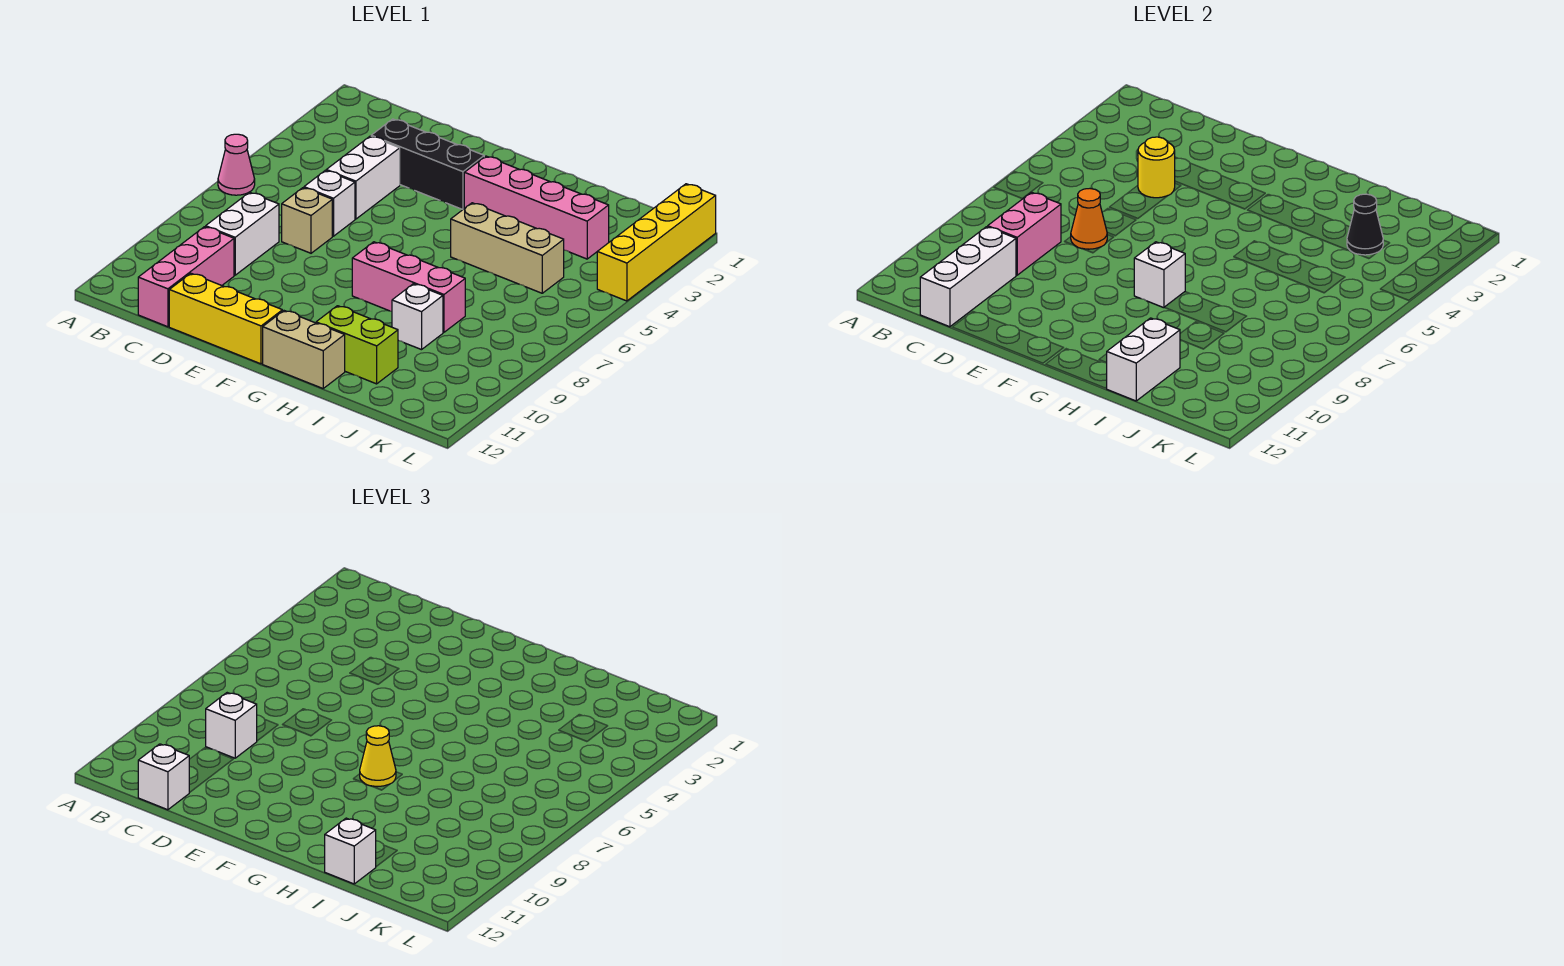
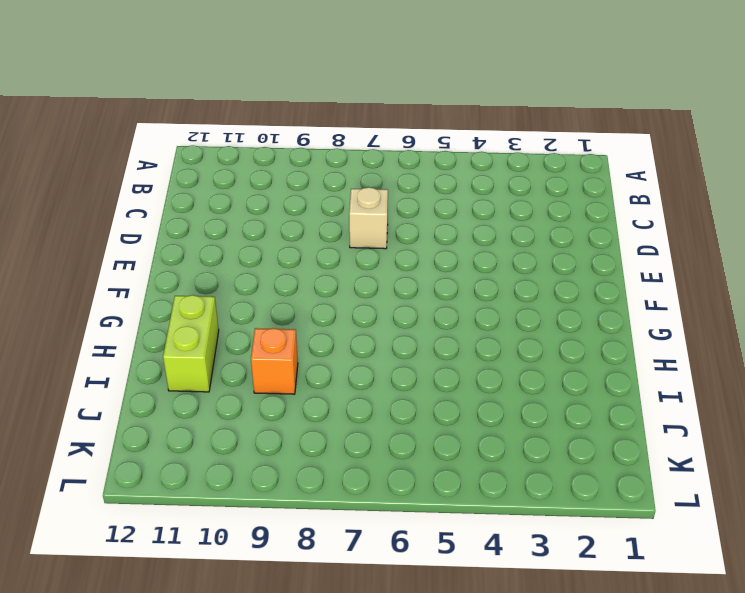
orange 1x1 brick [251,328,298,394] -> white 1x1 brick [392,284,443,350]
none -> pink 1x1 cone [218,134,255,195]
none -> white 1x2 brick [206,192,279,275]
none -> pink 1x3 brick [138,227,234,327]

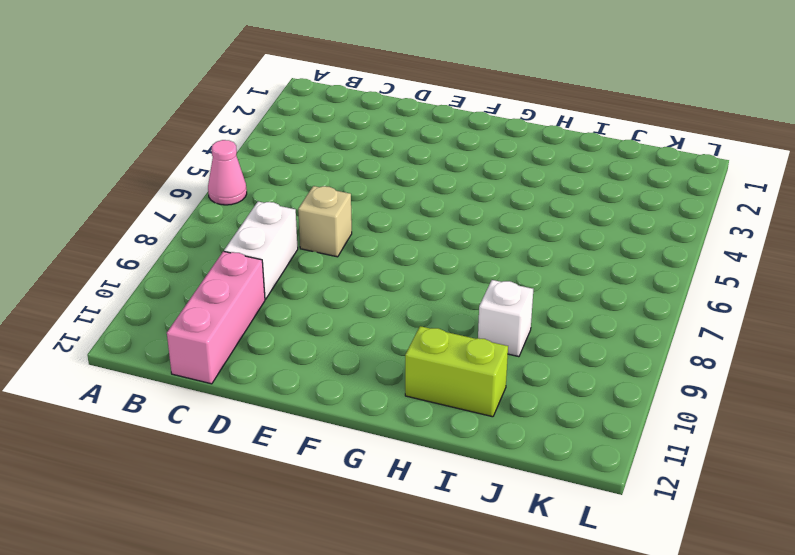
none -> black 1x3 brick [371,119,484,210]
none -> white 1x2 brick [326,136,400,219]
none -> white 1x1 brick [304,170,355,236]

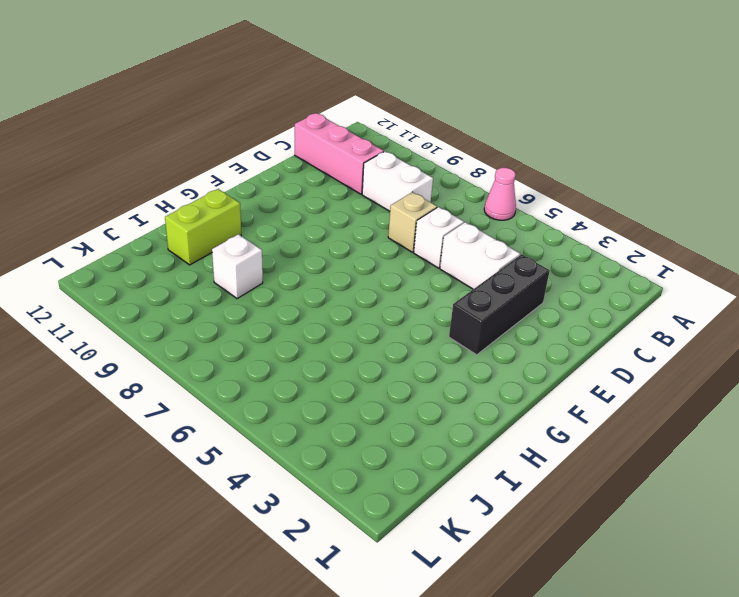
none -> yellow 1x3 brick [169,273,282,364]
none -> pink 1x4 brick [464,156,609,259]
none -> pink 1x3 brick [352,242,465,332]

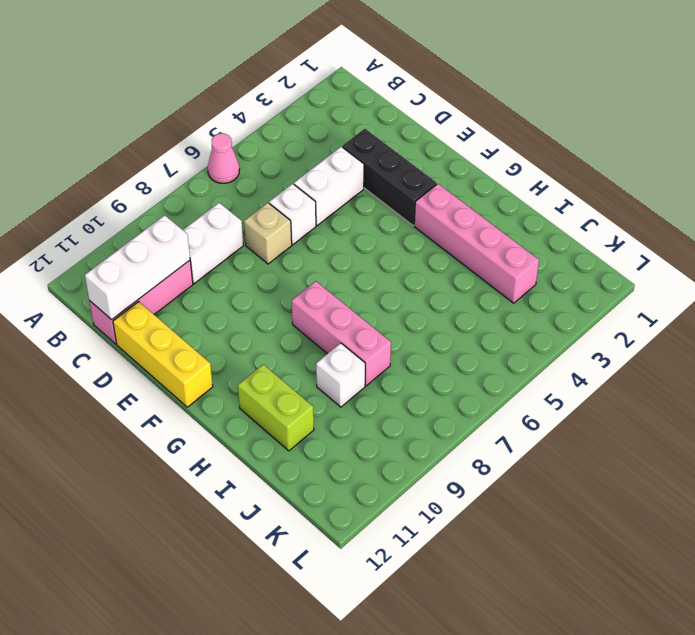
none -> tan 1x2 brick [263,311,345,388]
none -> tan 1x3 brick [451,203,564,293]
none -> yellow 1x4 brick [597,184,716,301]

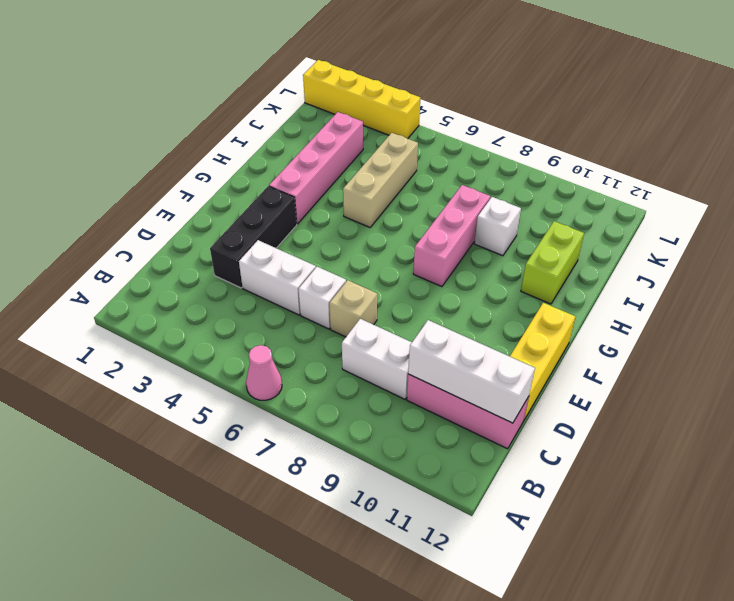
none -> tan 1x2 brick [263,311,345,388]
none -> pink 1x2 brick [988,192,1061,275]
none -> yellow 1x1 round brick [1138,137,1175,198]

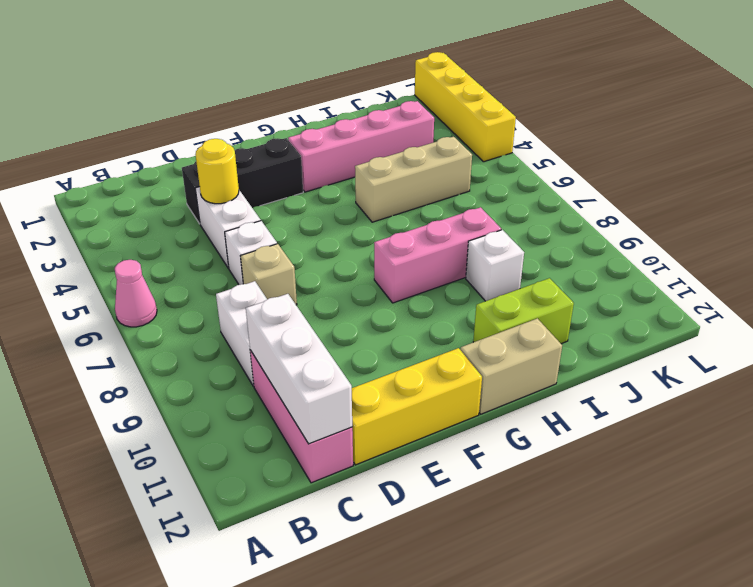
none -> pink 1x2 brick [988,192,1061,275]
none -> orange 1x1 cone [1071,189,1107,249]
none -> white 1x1 brick [1134,242,1185,308]

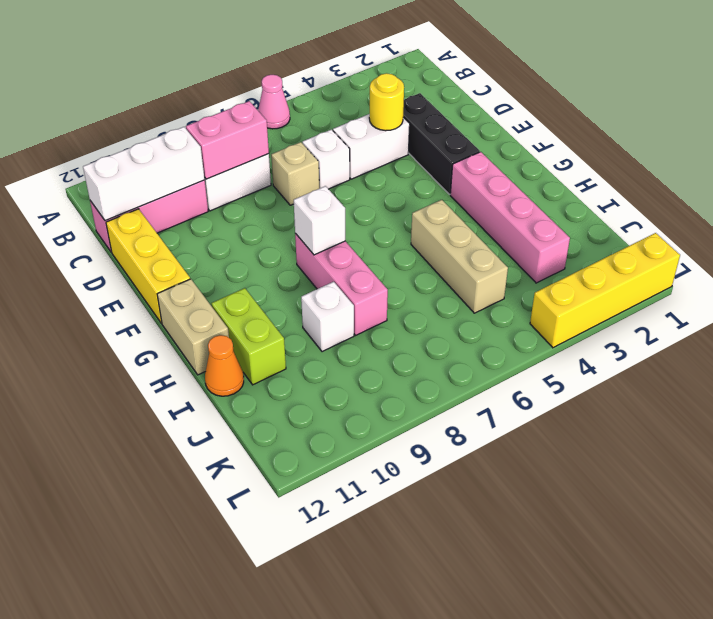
orange 1x1 cone [205,335,244,396] -> orange 1x1 cone moved to [1071,189,1107,249]
none -> white 1x2 brick [1106,318,1180,401]
none -> black 1x1 cone [1347,194,1383,255]
none -> white 1x1 brick [206,693,257,758]

